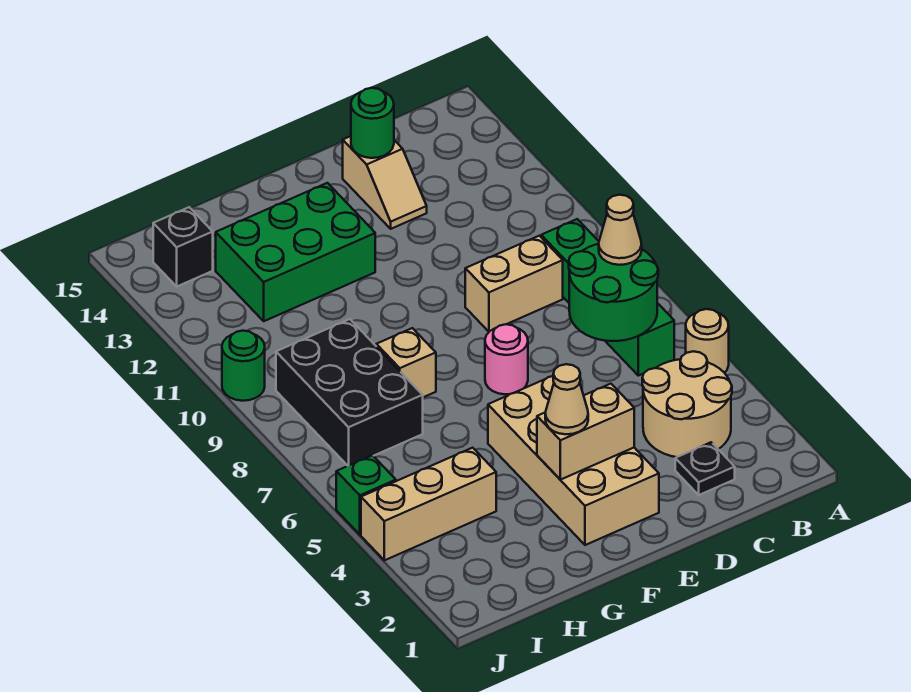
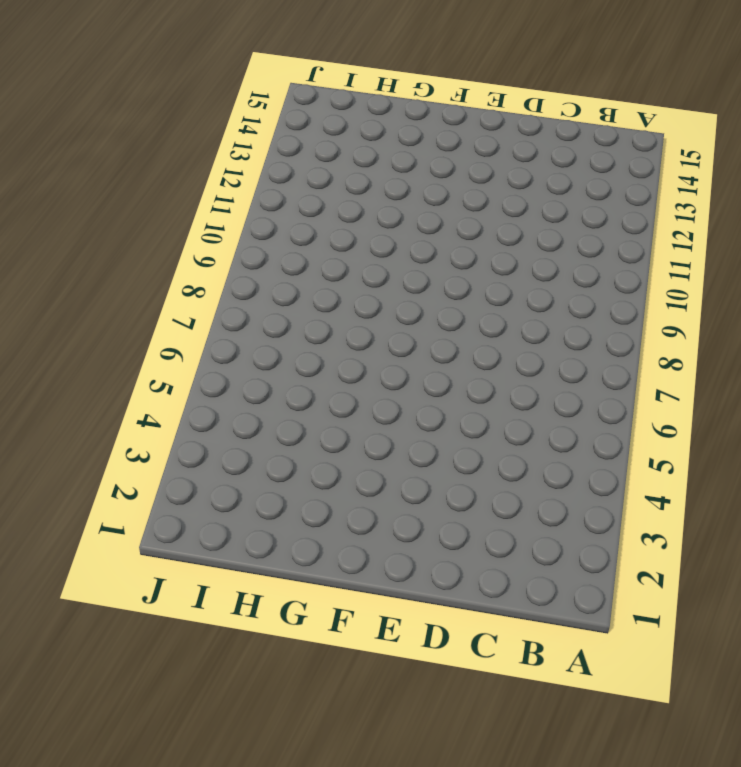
none -> tan 1x1 round brick [686,309,729,373]
none -> tan 2x2 round brick [642,351,732,457]
none -> green 1x4 brick [541,219,674,376]

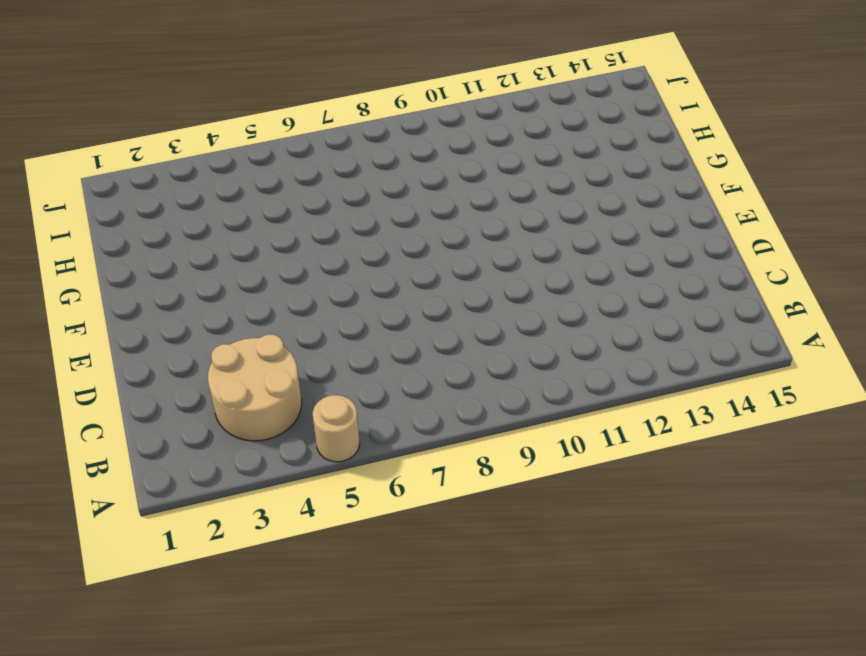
none -> green 1x4 brick [541,219,674,376]
none -> black 1x1 plate [675,442,735,495]
none -> tan 1x2 brick [465,236,563,332]

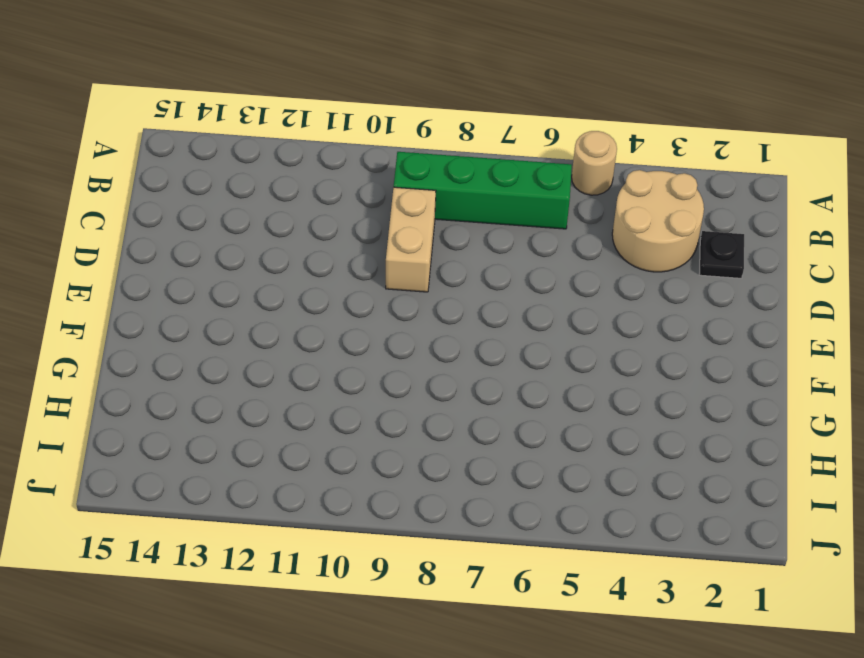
none -> tan 1x2 slope [343,136,427,229]
none -> tan 2x4 brick [488,376,659,545]
none -> pink 1x1 round brick [485,324,528,394]

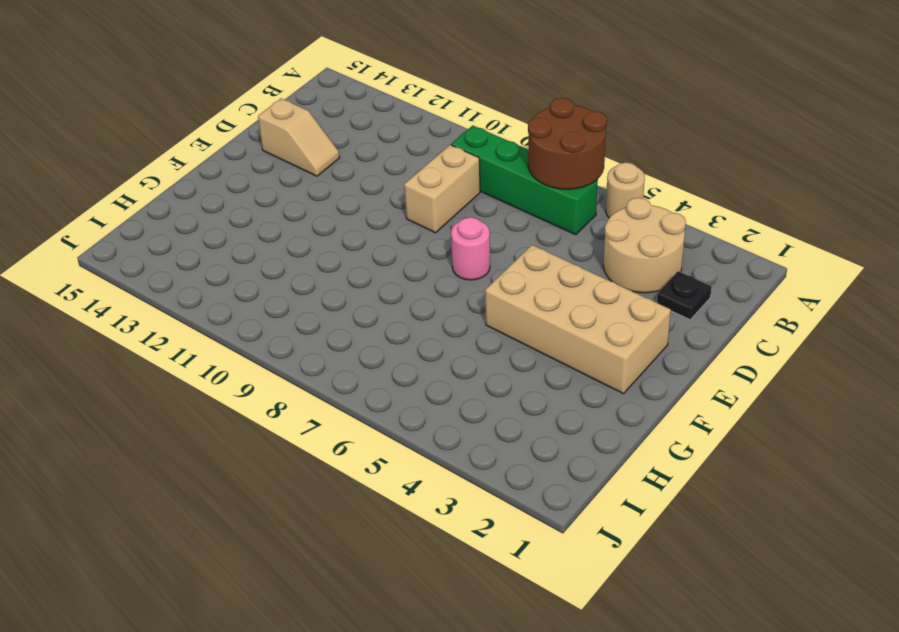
brown 2x2 round brick [528,98,607,189] -> green 2x2 round brick [569,244,658,341]
none -> green 2x3 brick [216,183,375,321]
none -> tan 1x1 brick [376,328,436,397]
none -> tan 1x3 brick [361,448,496,560]

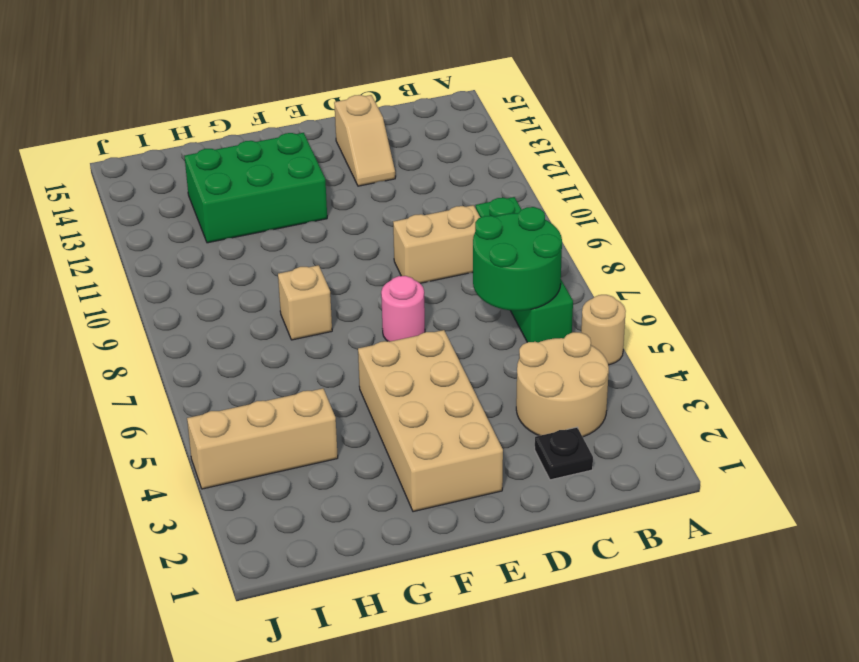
none -> black 2x3 brick [276,319,423,466]
none -> black 1x1 brick [153,207,213,286]
none -> green 1x1 brick [336,455,396,535]

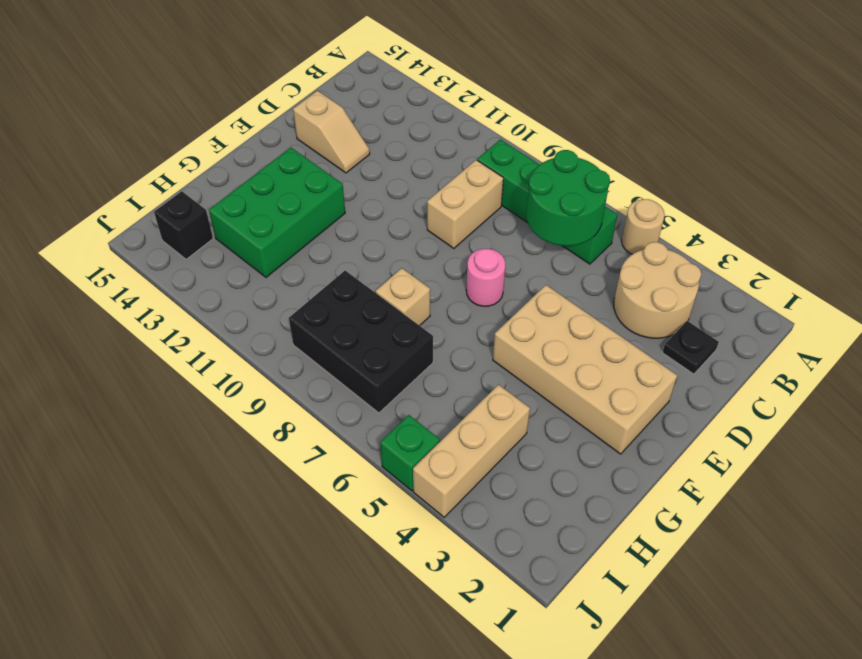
none -> green 1x1 round brick [222,331,265,401]
none -> green 1x1 round brick [351,88,394,158]
none -> tan 1x2 brick [537,384,634,480]

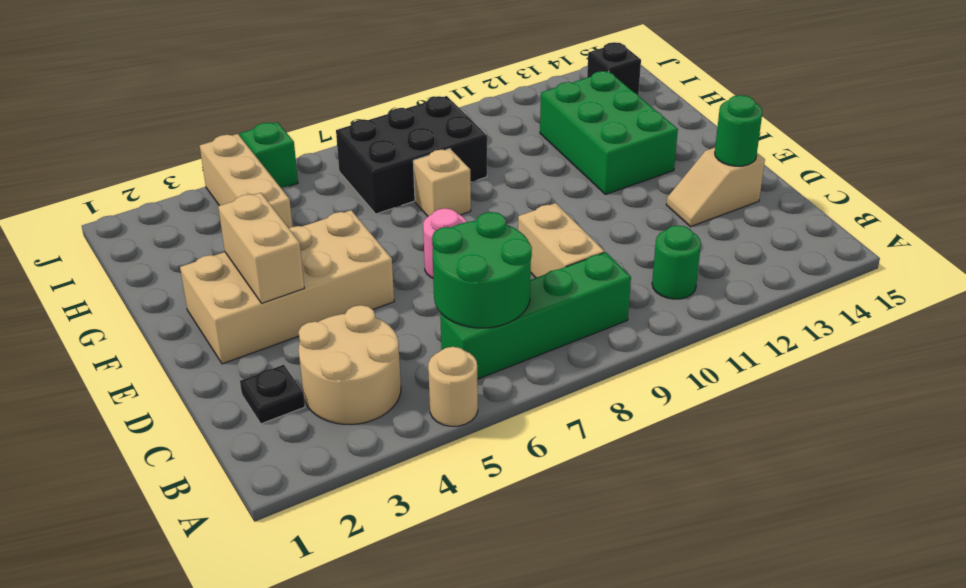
green 1x1 round brick [652,225,701,299] -> green 1x1 round brick moved to [222,331,265,401]
none -> tan 1x1 cone [599,195,642,265]
none -> tan 1x1 cone [545,364,588,434]

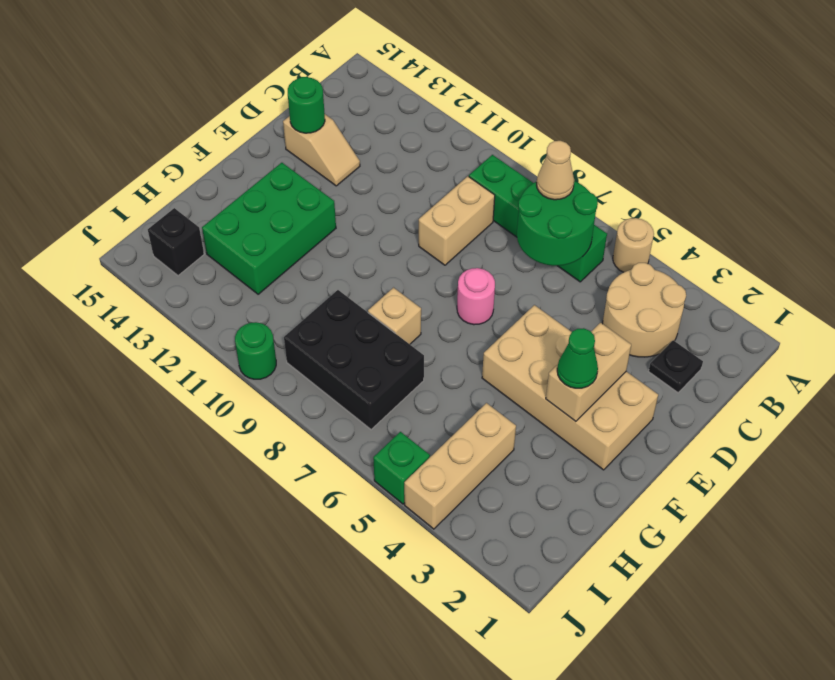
green 1x1 cone [557,328,598,388] -> tan 1x1 cone [545,364,588,434]

